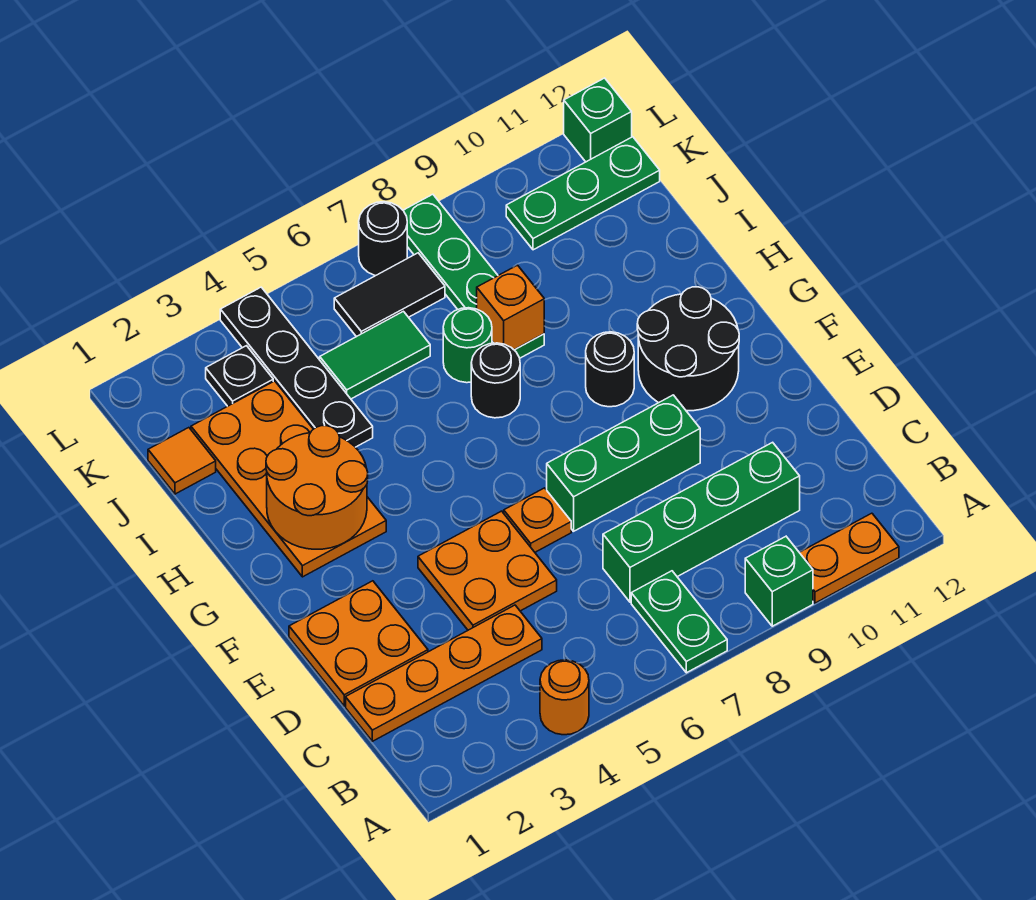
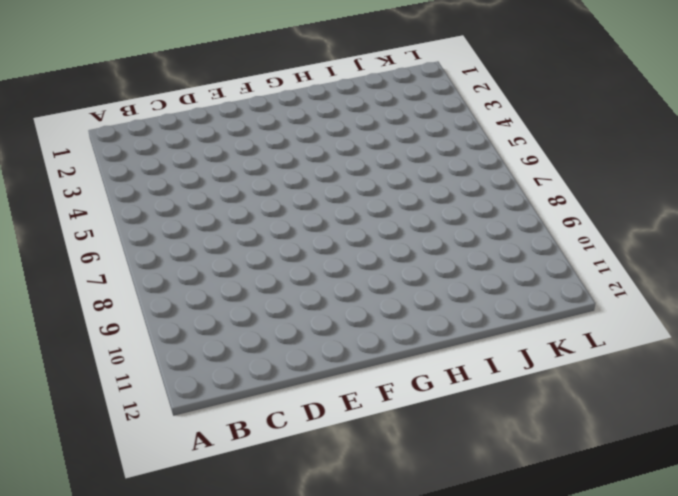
none -> orange 1x1 round brick [540,660,589,735]
none -> green 1x2 plate [631,571,727,673]
none -> green 1x1 brick [745,537,813,626]

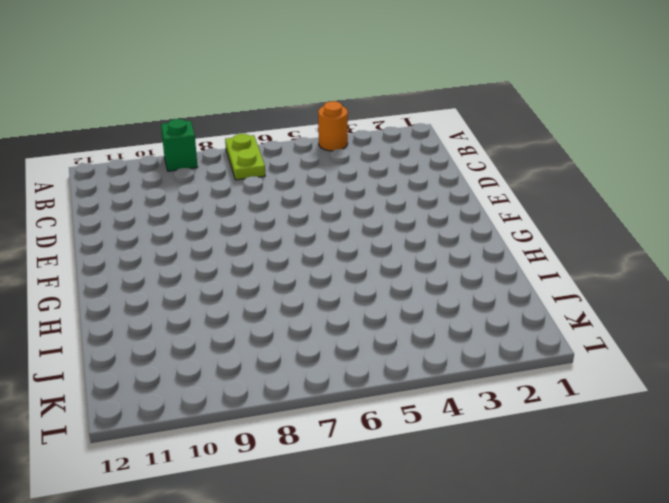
lime 1x2 plate [225,134,265,180] -> green 1x2 plate [631,571,727,673]
none -> orange 1x2 plate [799,513,899,603]
none -> orange 1x4 plate [346,605,542,741]
none -> green 1x4 brick [603,442,800,602]

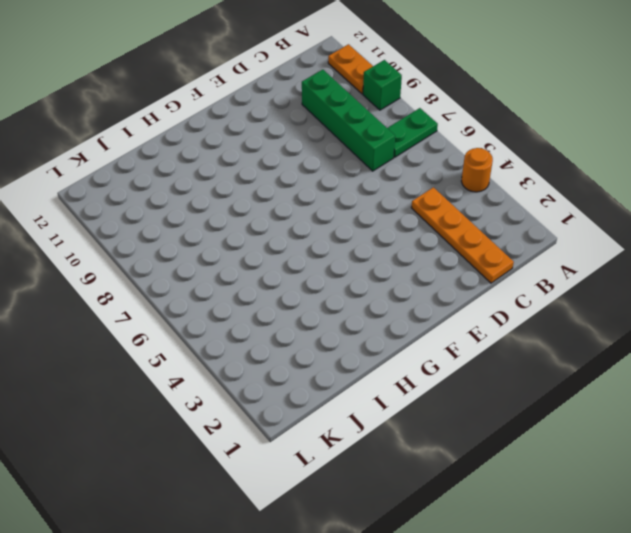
none -> orange 2x2 plate [289,581,428,706]
none -> orange 2x2 plate [418,511,557,630]
none -> orange 1x1 plate [504,488,571,552]

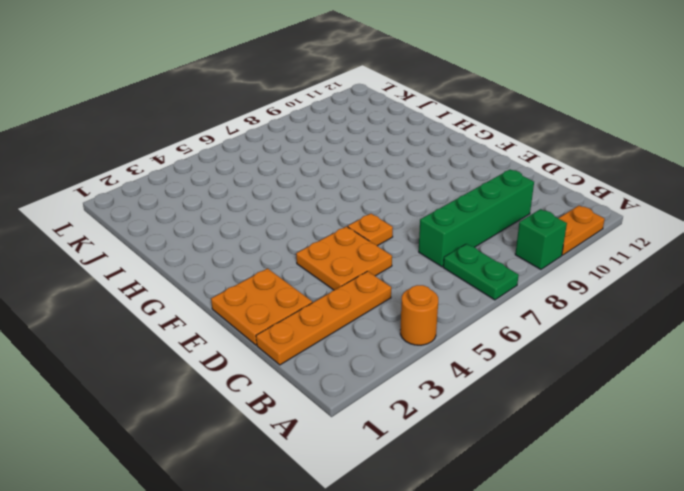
none -> green 1x3 brick [547,395,700,531]
none -> black 2x2 round brick [637,287,739,411]
none -> orange 2x4 plate [191,381,386,577]

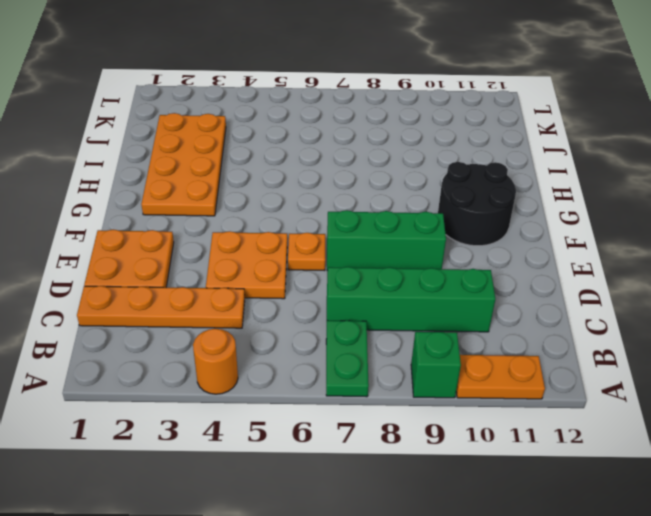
none -> black 1x1 round brick [586,332,634,407]
none -> black 1x1 round brick [471,343,520,418]
none -> black 1x4 plate [220,287,373,447]

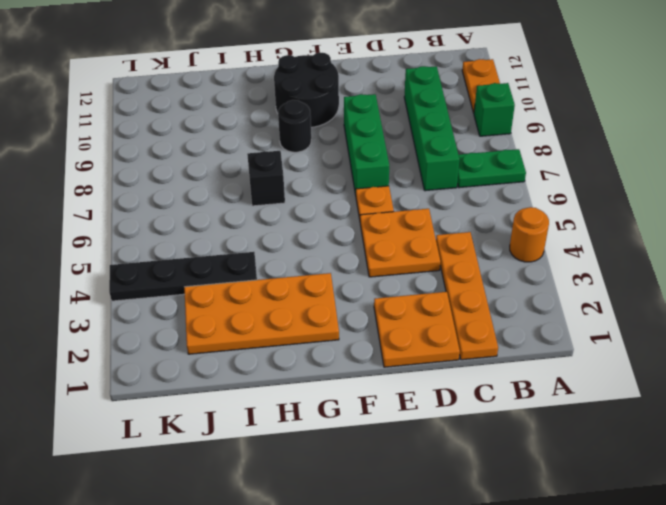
black 1x1 brick [247,151,285,206] -> black 1x1 round brick [471,343,520,418]
none -> green 1x1 round brick [443,308,492,383]
none -> green 1x4 plate [403,194,544,358]
none -> orange 1x1 tile [148,428,216,494]

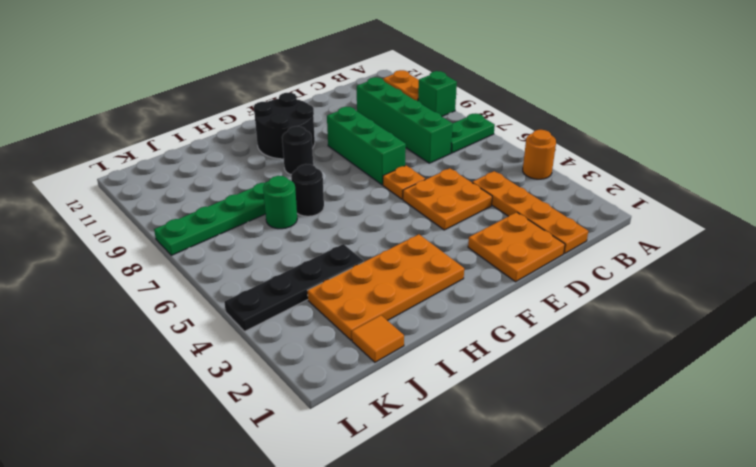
none -> green 1x2 tile [320,311,430,399]
none -> black 1x1 plate [206,346,273,406]
none -> black 1x2 tile [334,253,445,337]

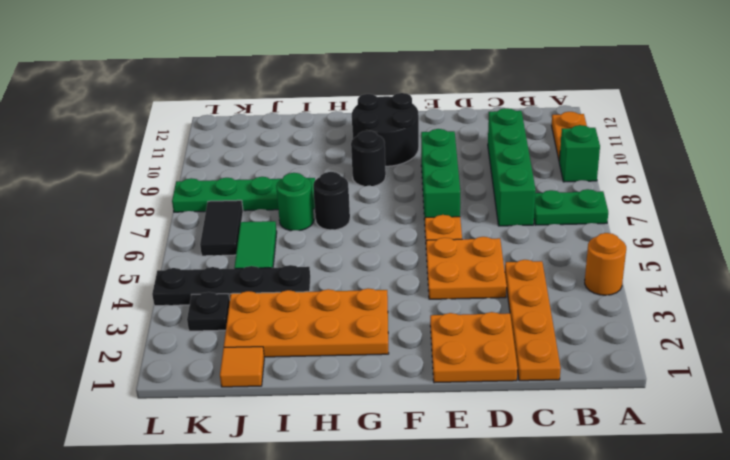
none -> green 1x3 plate [506,137,660,250]
none -> black 1x1 round brick [359,202,407,276]
none -> green 1x1 brick [564,78,632,162]

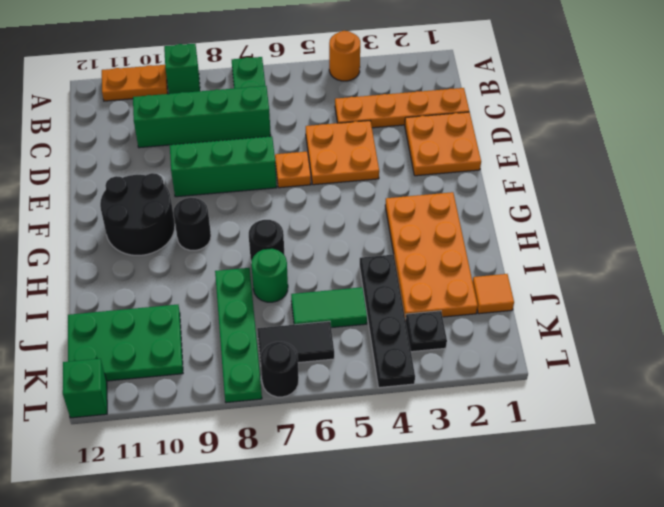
green 2x3 plate [68,305,183,381] -> green 1x3 plate [506,137,660,250]
none -> orange 2x2 round brick [266,426,368,549]
none -> orange 1x1 brick [477,265,544,350]

